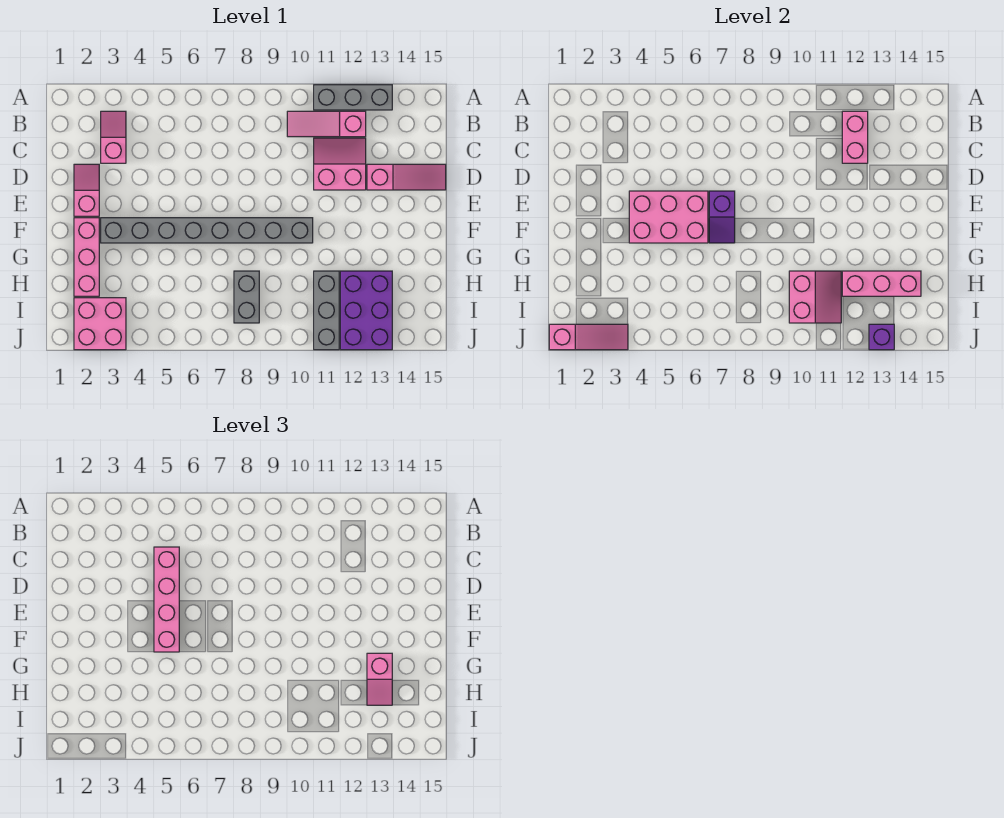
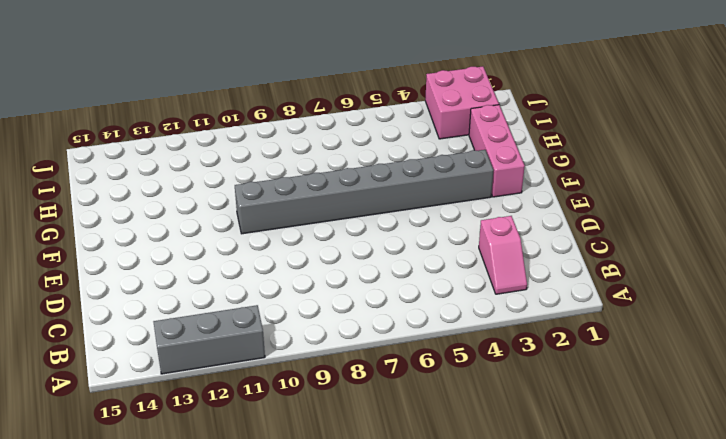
none -> pink 1x3 slope [287,111,366,137]
none -> pink 2x2 slope [314,138,366,190]
none -> pink 1x2 slope [74,164,99,216]

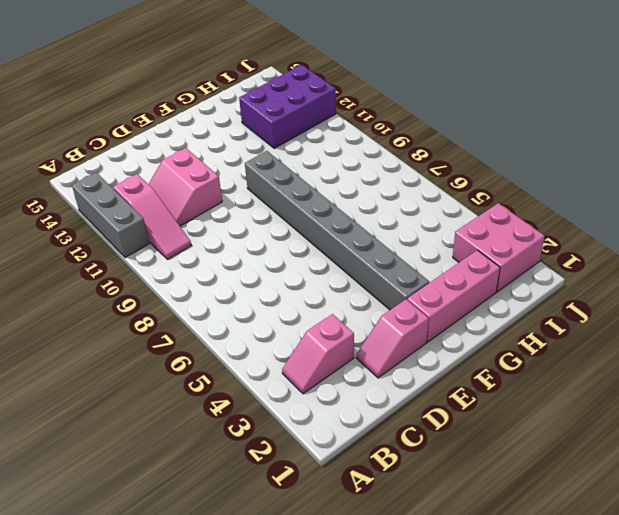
none -> pink 1x3 slope [367,164,446,190]
none -> grey 1x2 brick [234,271,259,323]
none -> grey 1x3 brick [314,271,339,350]

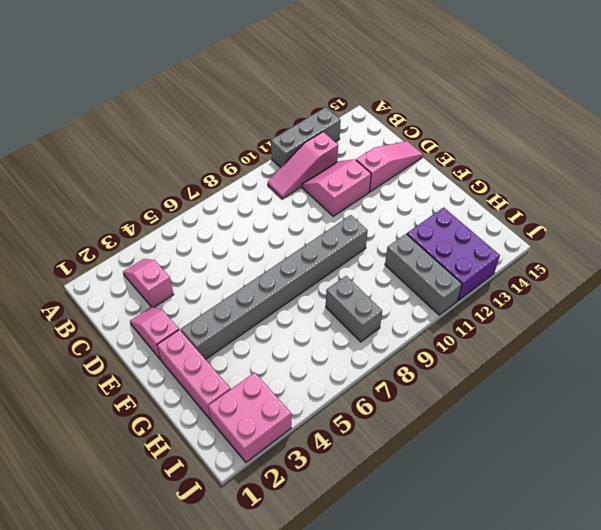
none -> pink 1x2 brick [842,111,868,163]
none -> pink 2x3 brick [629,191,708,243]
none -> purple 1x2 slope [709,191,735,243]

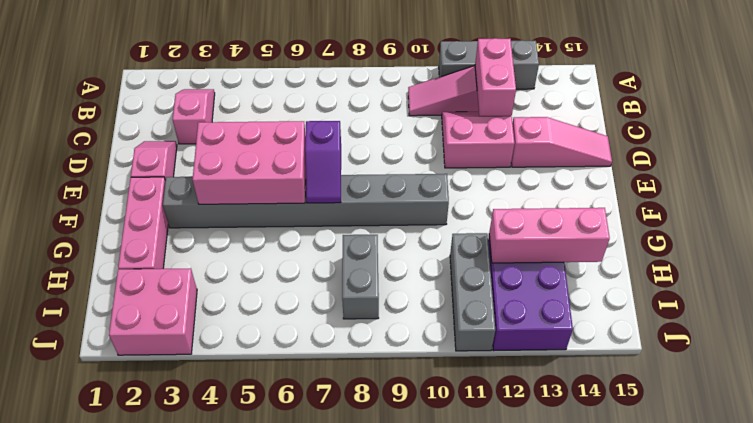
none -> pink 2x2 slope [789,271,841,323]
none -> pink 1x3 slope [549,324,628,350]
none -> purple 1x1 brick [869,324,894,350]

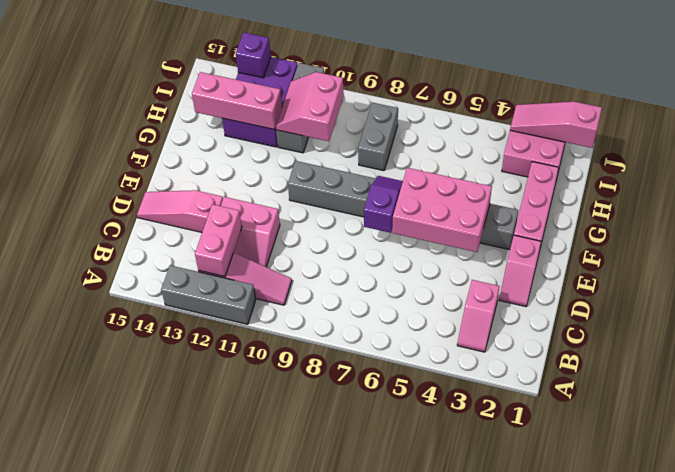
none -> pink 1x4 brick [154,547,179,652]
none -> pink 1x2 slope [367,653,392,705]

